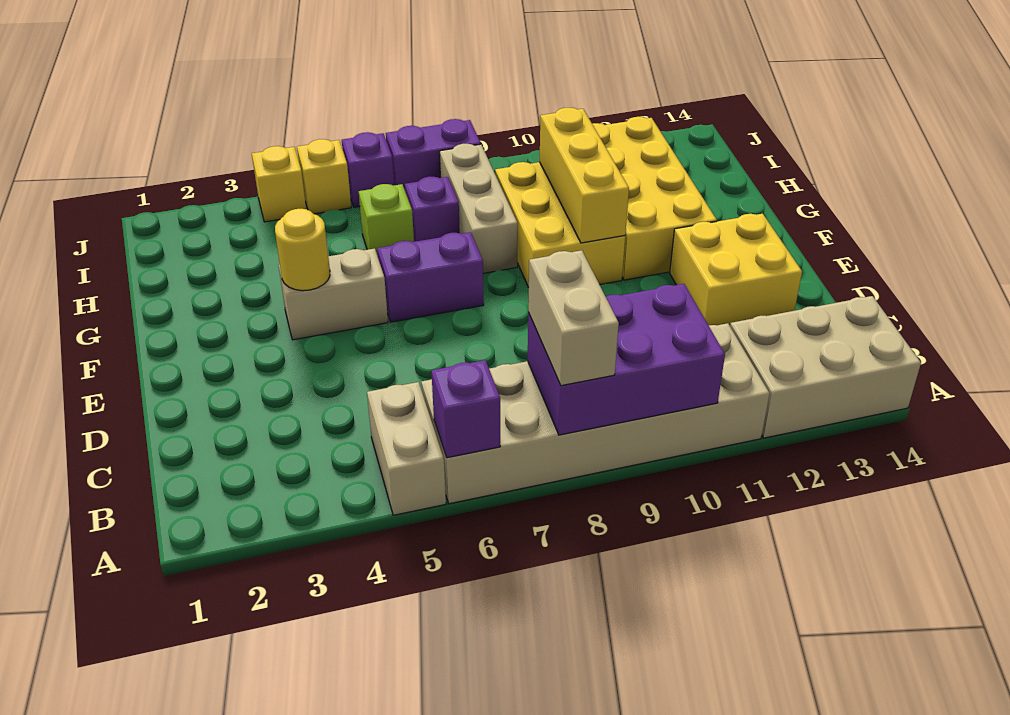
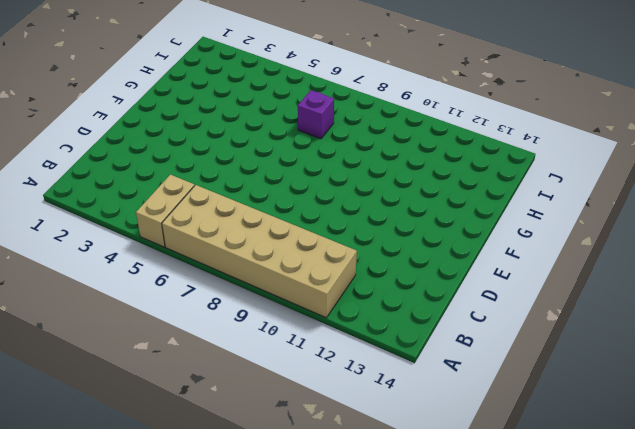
none -> tan 2x3 brick [730,296,921,438]
none -> yellow 2x2 brick [670,214,802,325]
none -> tan 1x2 brick [279,248,388,340]

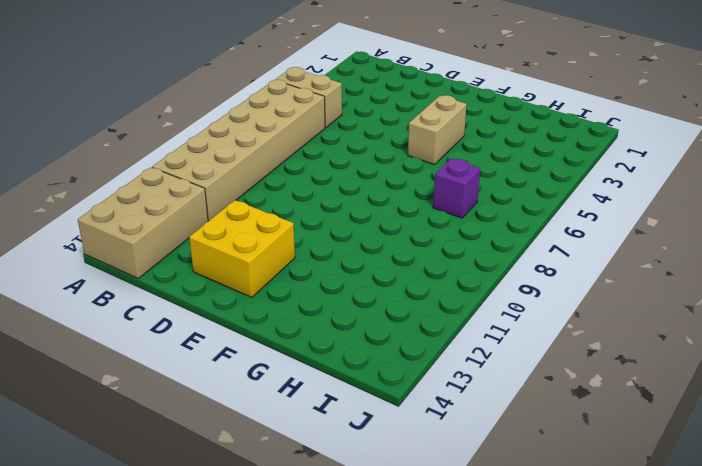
none -> purple 1x2 brick [377,232,484,322]
none -> yellow 2x3 brick [495,162,625,287]
none -> yellow 2x4 brick [592,117,717,280]

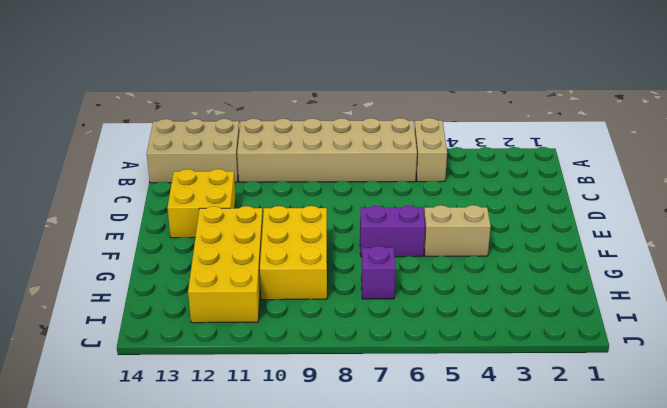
none -> tan 1x3 brick [439,144,518,273]
none -> lime 1x1 brick [359,184,414,256]
none -> yellow 1x1 brick [252,146,306,222]

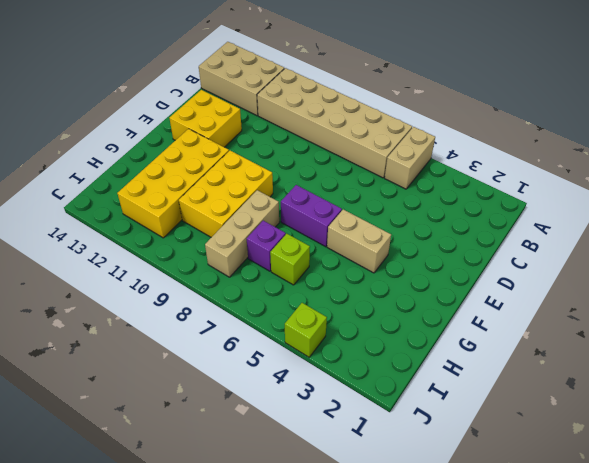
lime 1x1 brick [285,303,327,357] -> yellow 1x1 brick [252,146,306,222]
none -> yellow 1x1 brick [297,139,351,214]
none -> purple 1x1 brick [342,132,394,207]
none -> purple 1x2 brick [386,119,481,190]

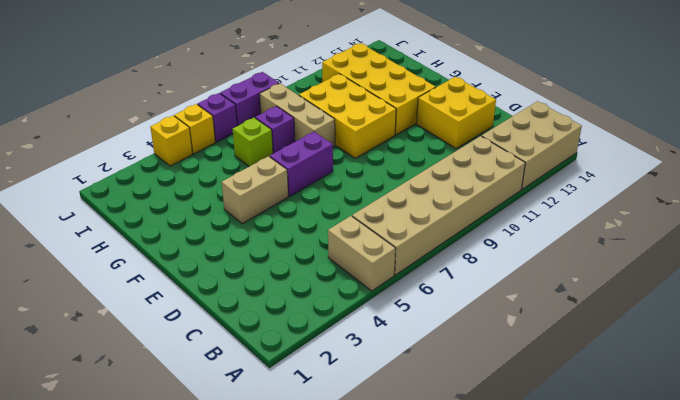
none -> purple 1x1 brick [431,360,500,458]
none -> purple 2x3 brick [528,284,725,435]
none -> yellow 1x1 round brick [275,209,330,291]

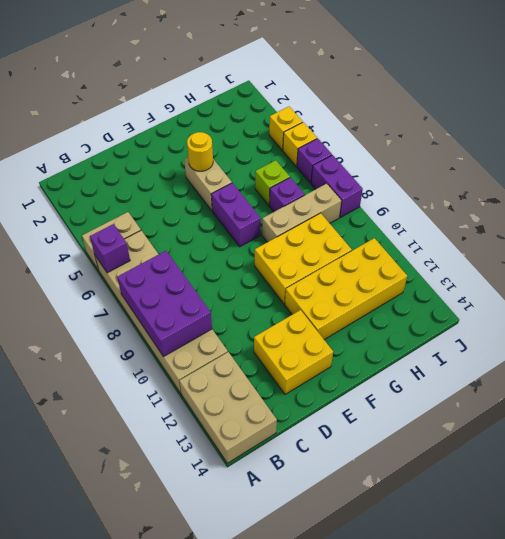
none -> yellow 1x3 brick [540,108,629,243]
none -> tan 1x2 brick [528,250,619,386]

